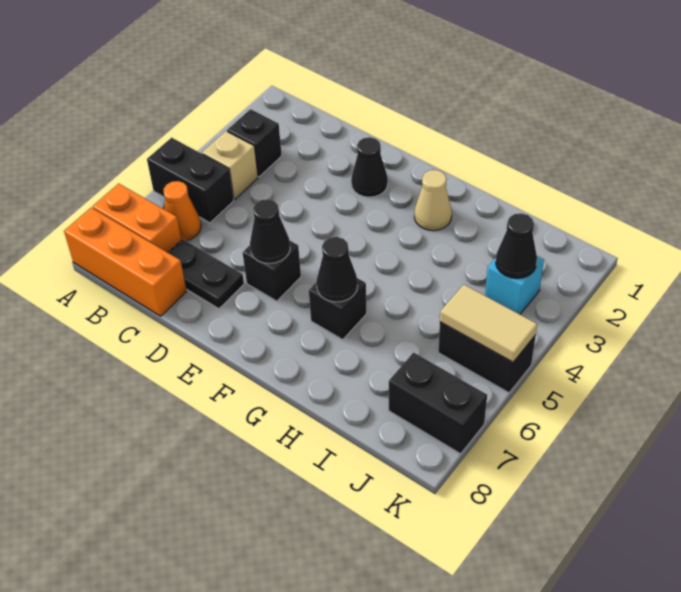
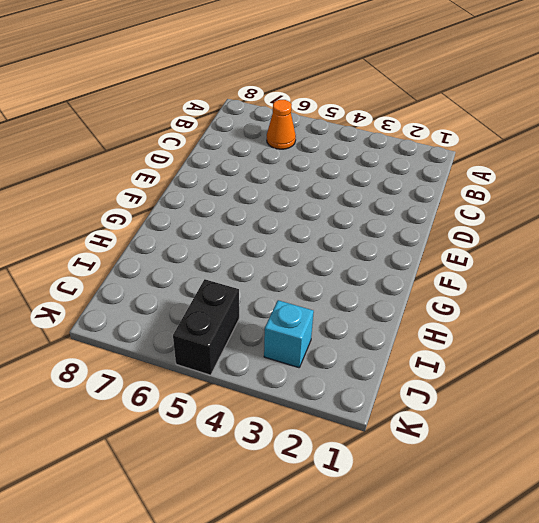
none -> black 1x2 brick [147,138,234,223]
none -> orange 1x2 brick [92,183,181,253]
none -> orange 1x3 brick [64,208,187,316]

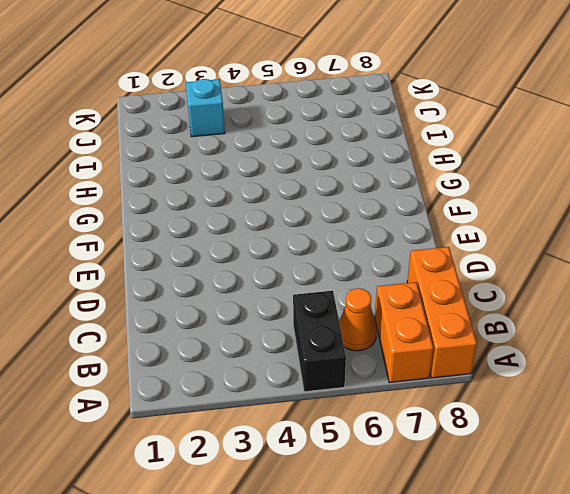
none -> black 1x1 brick [227,109,282,177]
none -> tan 1x1 brick [202,131,258,199]
none -> black 1x2 plate [168,239,244,309]

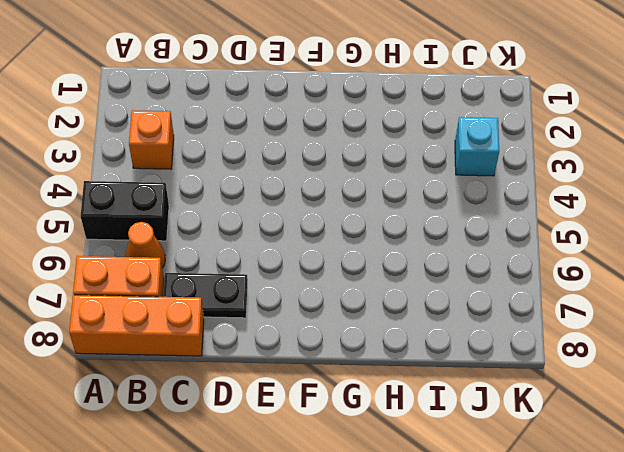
orange 1x1 brick [129,110,174,169] -> black 1x1 brick [227,109,282,177]
none -> tan 1x1 brick [202,131,258,199]
none -> black 1x1 cone [351,137,388,197]
none -> black 1x1 brick [243,240,301,301]

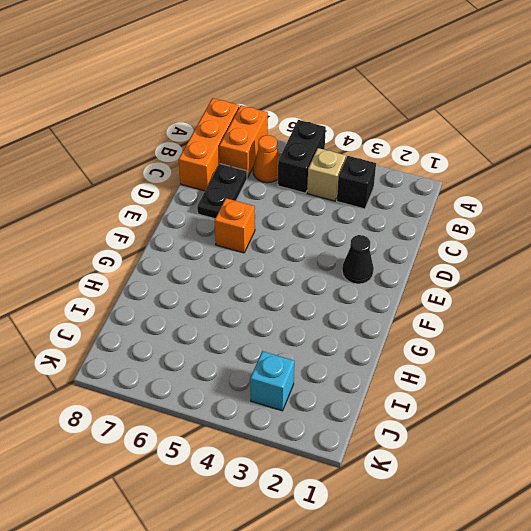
orange 1x1 brick [215,198,255,253] -> black 1x1 brick [243,240,301,301]
none -> tan 1x1 cone [414,170,452,231]
none -> black 1x1 brick [309,278,367,339]
none -> black 1x2 brick [438,322,536,393]

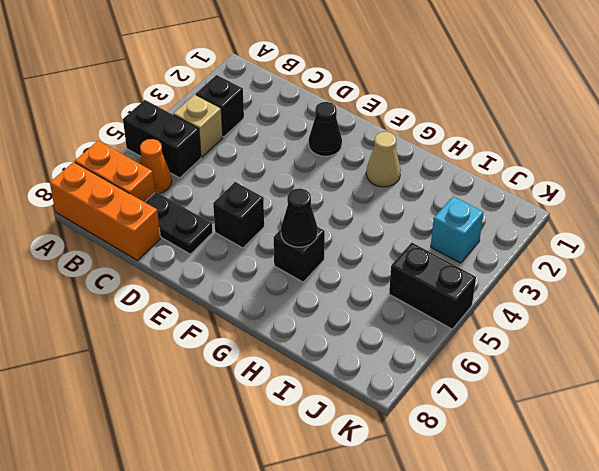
none -> black 1x2 brick [389,353,487,454]
none -> black 1x1 cone [250,199,290,264]
none -> black 1x1 cone [496,213,537,279]

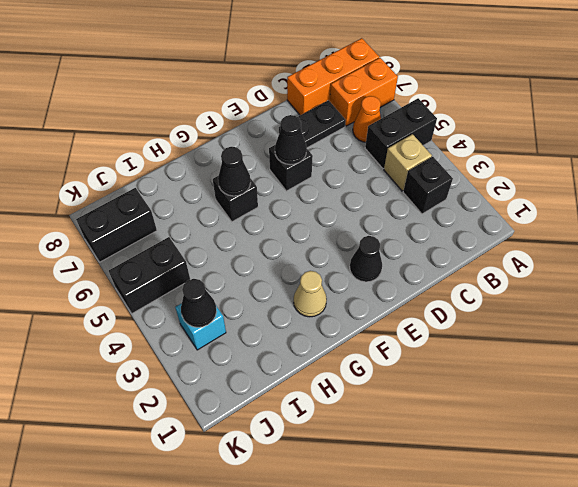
none -> tan 1x2 tile [440,285,537,362]

